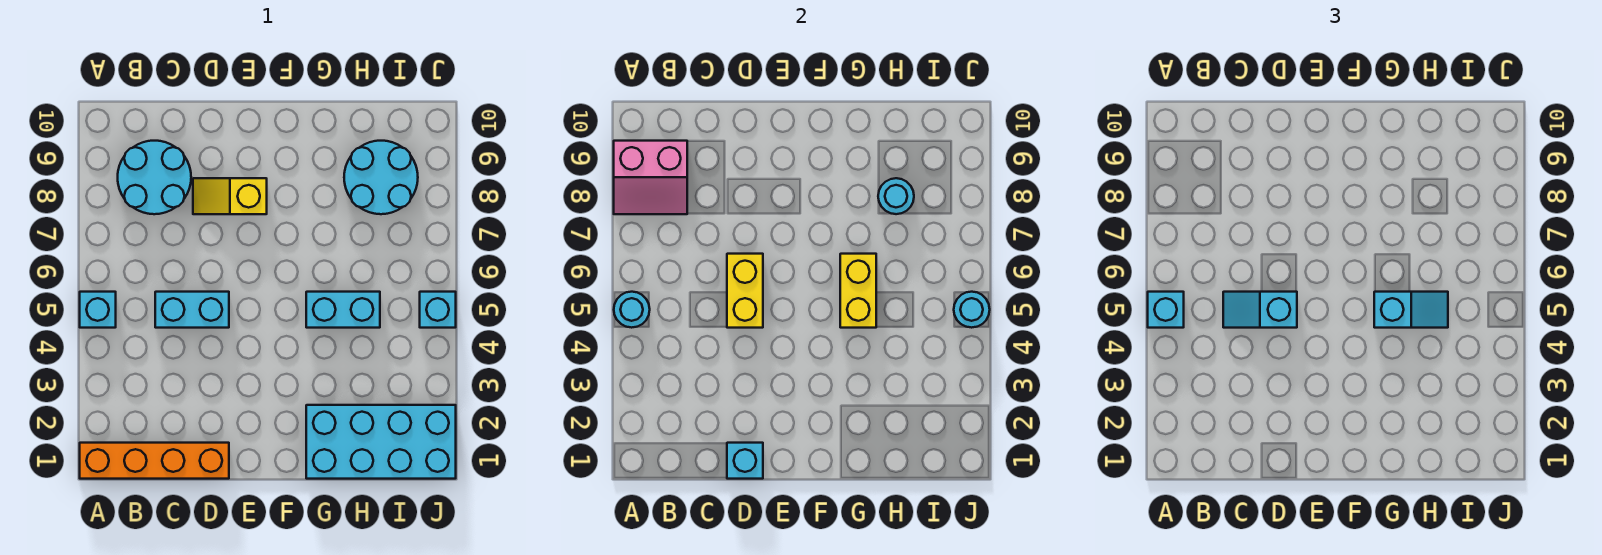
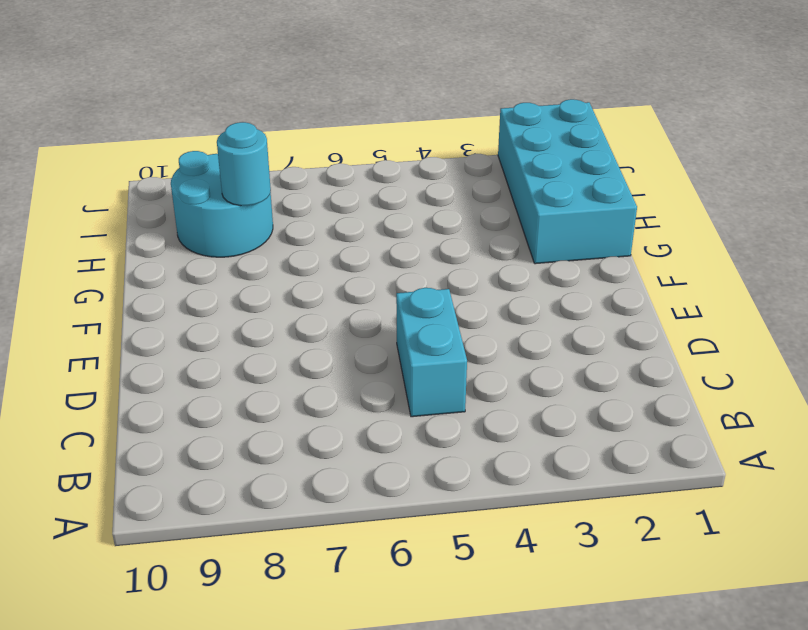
none -> orange 1x4 brick [80,443,229,479]
none -> cyan 1x1 brick [80,292,116,328]
none -> cyan 2x2 round brick [118,141,191,214]

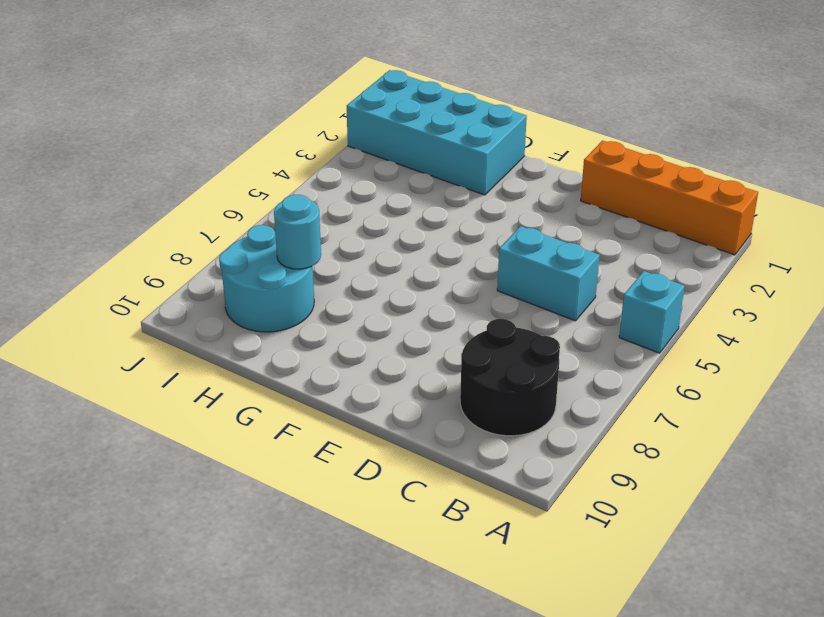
black 2x2 round brick [460,319,560,436] -> cyan 2x2 round brick [118,141,191,214]
none -> yellow 1x2 slope [193,178,267,214]
none -> cyan 1x2 brick [306,292,380,328]
none -> cyan 1x1 brick [420,292,456,328]

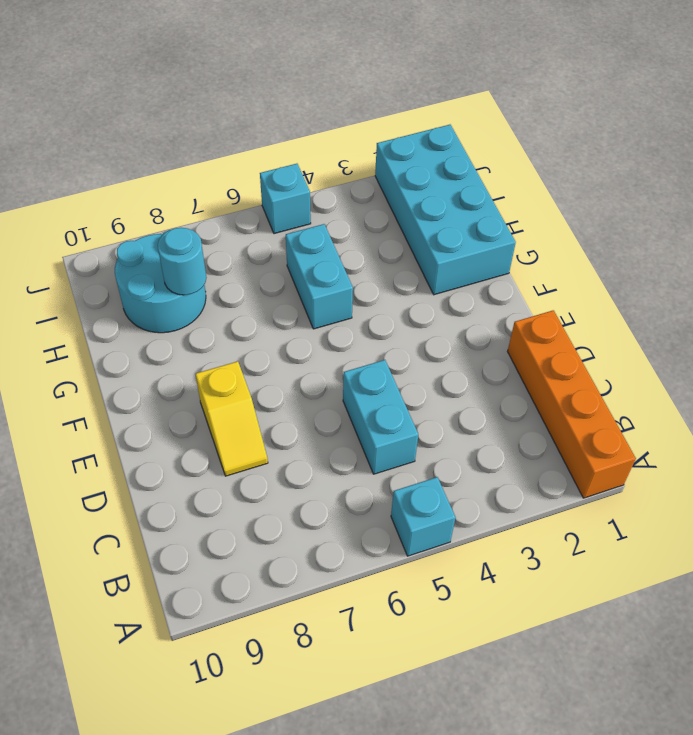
none -> cyan 2x2 round brick [118,141,191,214]
none -> cyan 1x1 round brick [614,292,650,328]
none -> pink 2x2 slope [614,141,687,214]

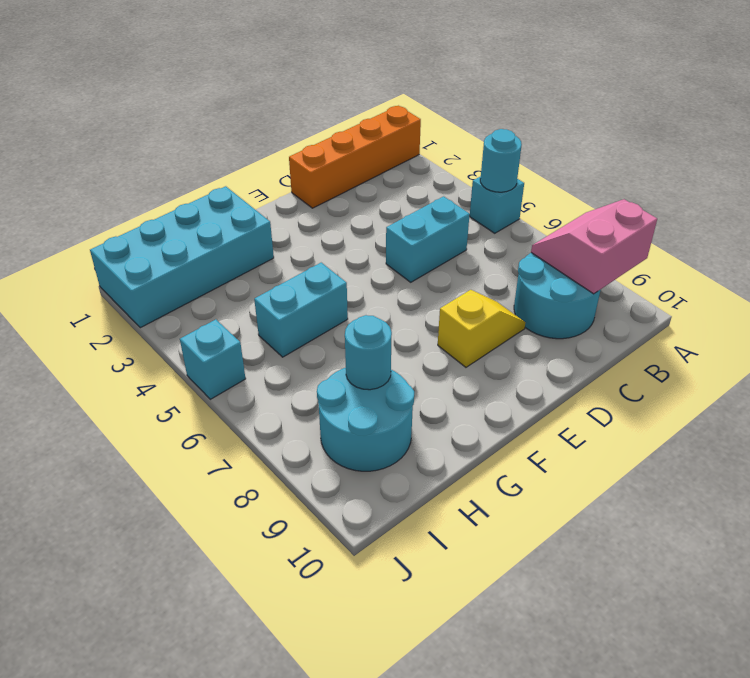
none -> cyan 1x1 brick [727,443,763,479]
none -> yellow 1x2 brick [727,254,763,328]
none -> yellow 1x2 brick [840,254,876,328]

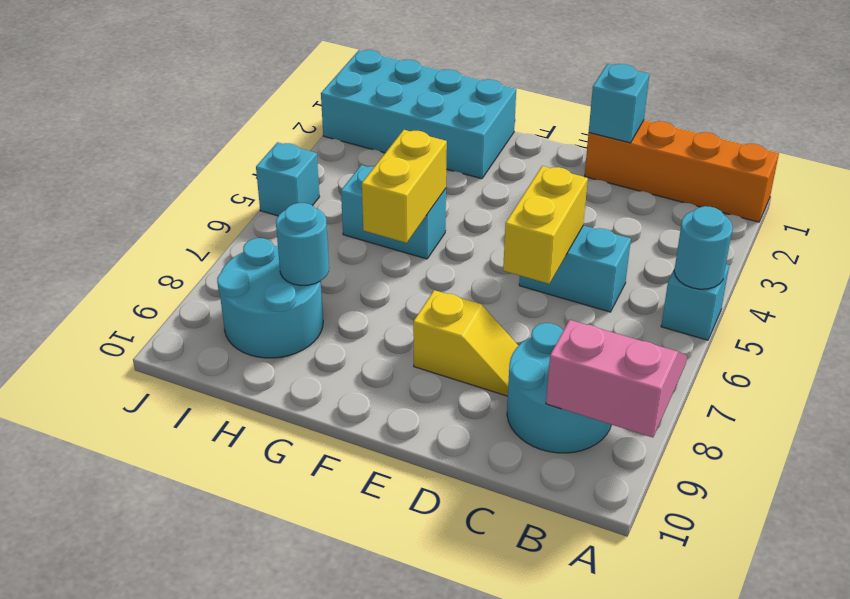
none -> cyan 1x1 round brick [954,292,990,328]
none -> cyan 1x1 brick [1148,292,1184,328]
none -> cyan 1x2 slope [1223,292,1297,328]

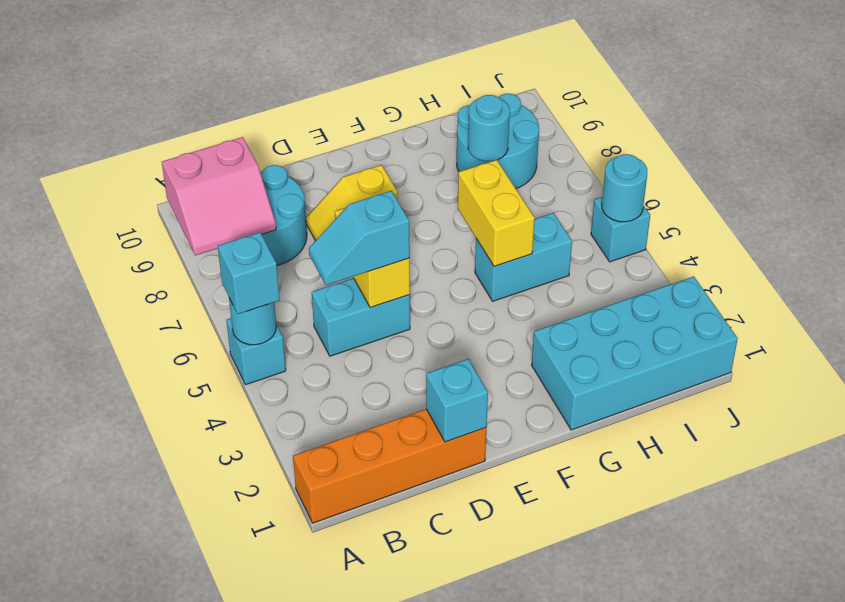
none -> cyan 1x2 slope [1374,292,1448,328]

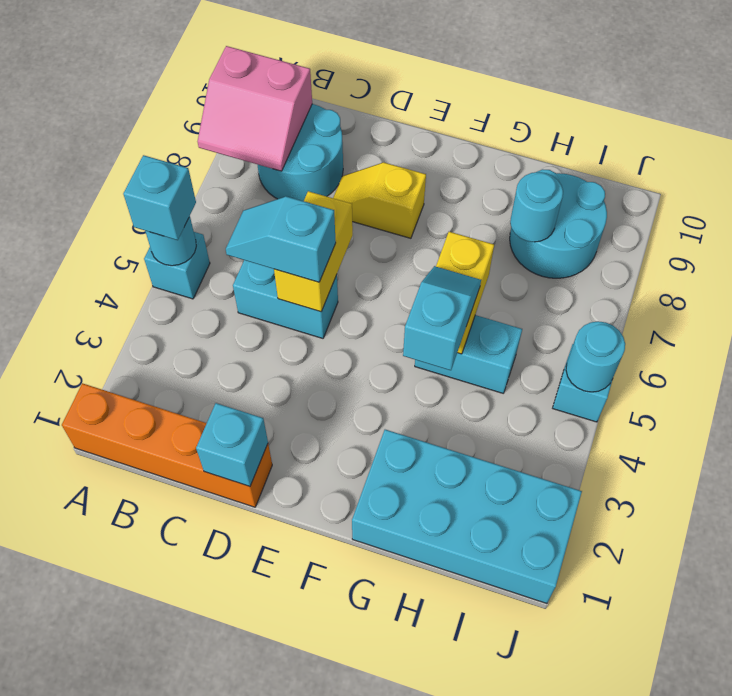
cyan 1x2 slope [403,266,481,370] -> cyan 1x2 slope turned to [1374,292,1448,328]

